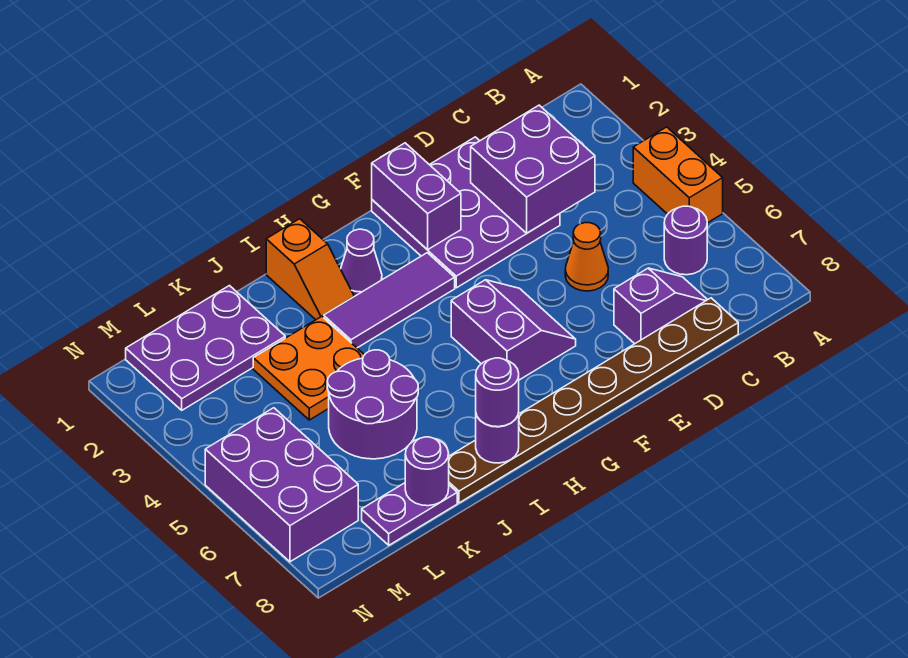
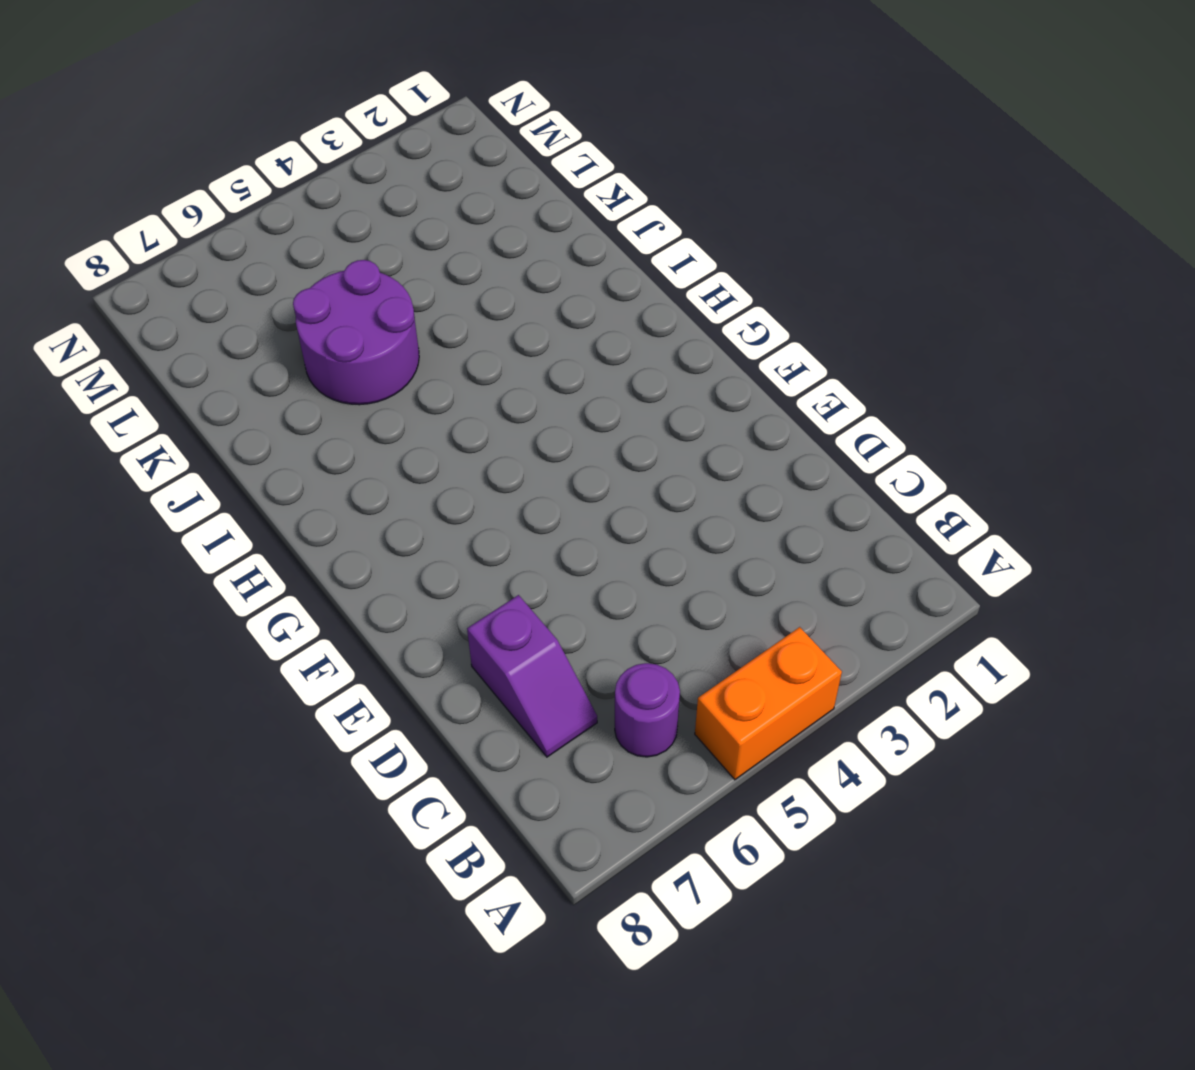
none -> brown 1x8 plate [449,298,738,503]
none -> purple 3x3 plate [372,137,560,288]
none -> orange 1x1 cone [565,223,608,291]

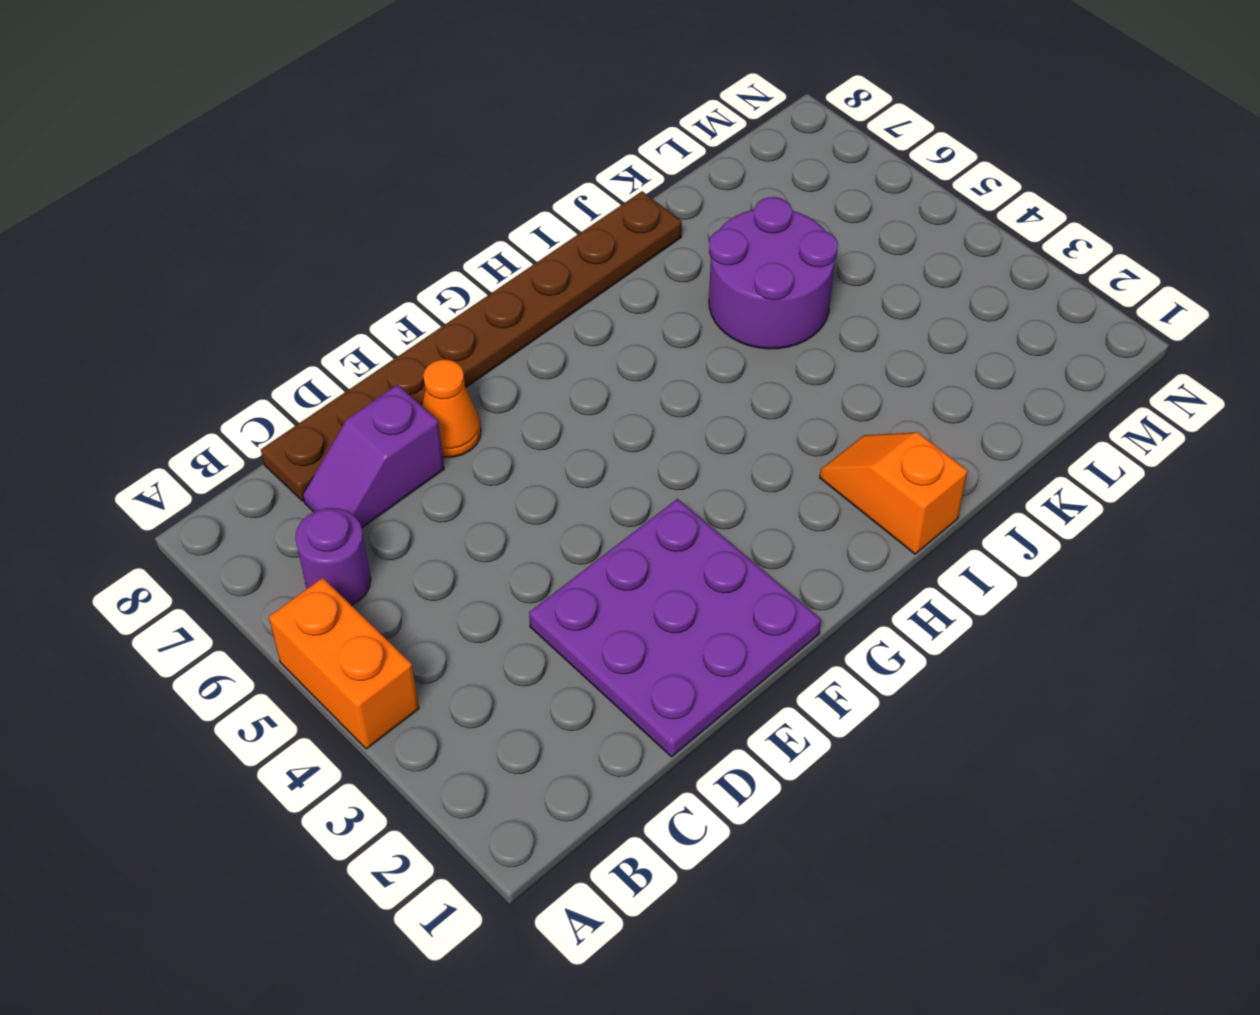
orange 1x1 cone [422,360,481,457] -> orange 1x1 cone moved to [565,223,608,291]
none -> purple 2x2 slope [451,280,576,380]
none -> purple 1x3 tile [324,253,455,348]
none -> purple 1x1 cone [341,229,382,296]

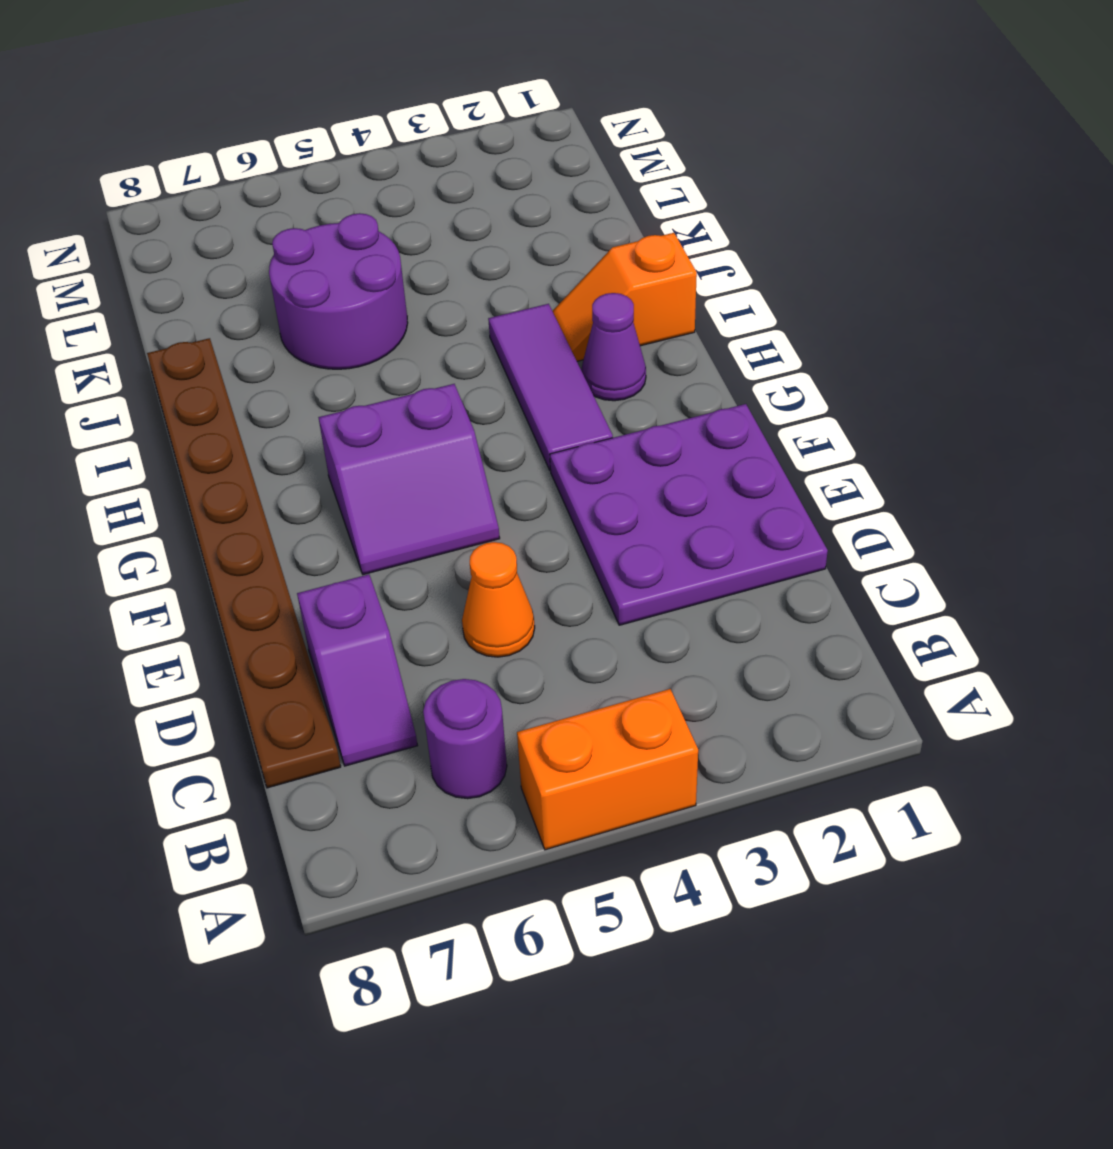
none -> orange 2x2 plate [253,316,364,420]
none -> purple 2x3 plate [126,286,285,410]
none -> purple 1x2 plate [362,483,457,545]

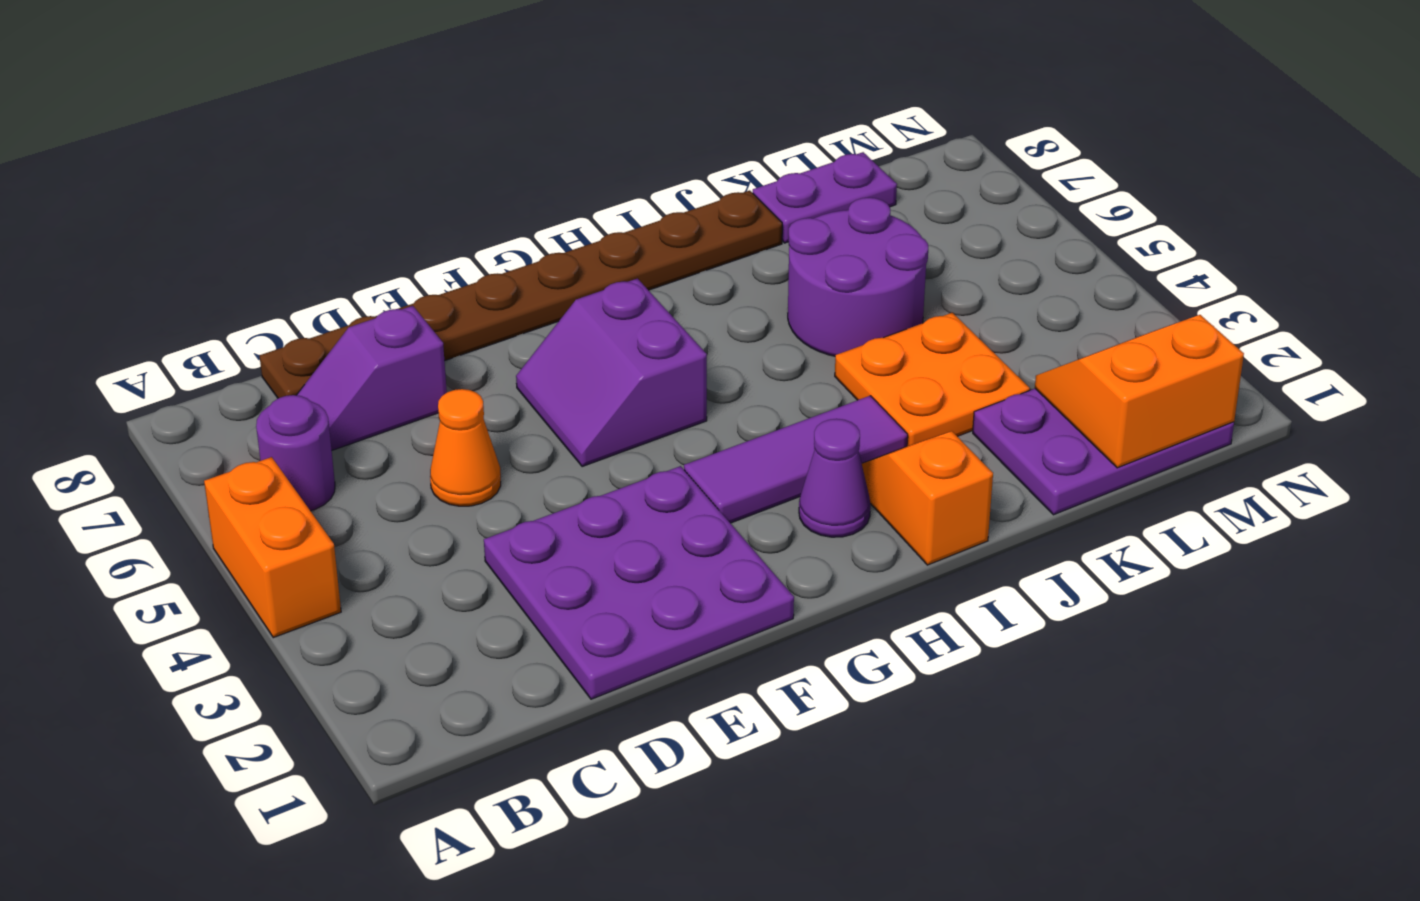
orange 2x2 slope [1035,315,1244,468] -> none
none -> purple 2x3 brick [205,408,358,562]
none -> purple 2x2 brick [471,105,595,233]
none -> purple 1x2 brick [372,143,461,249]

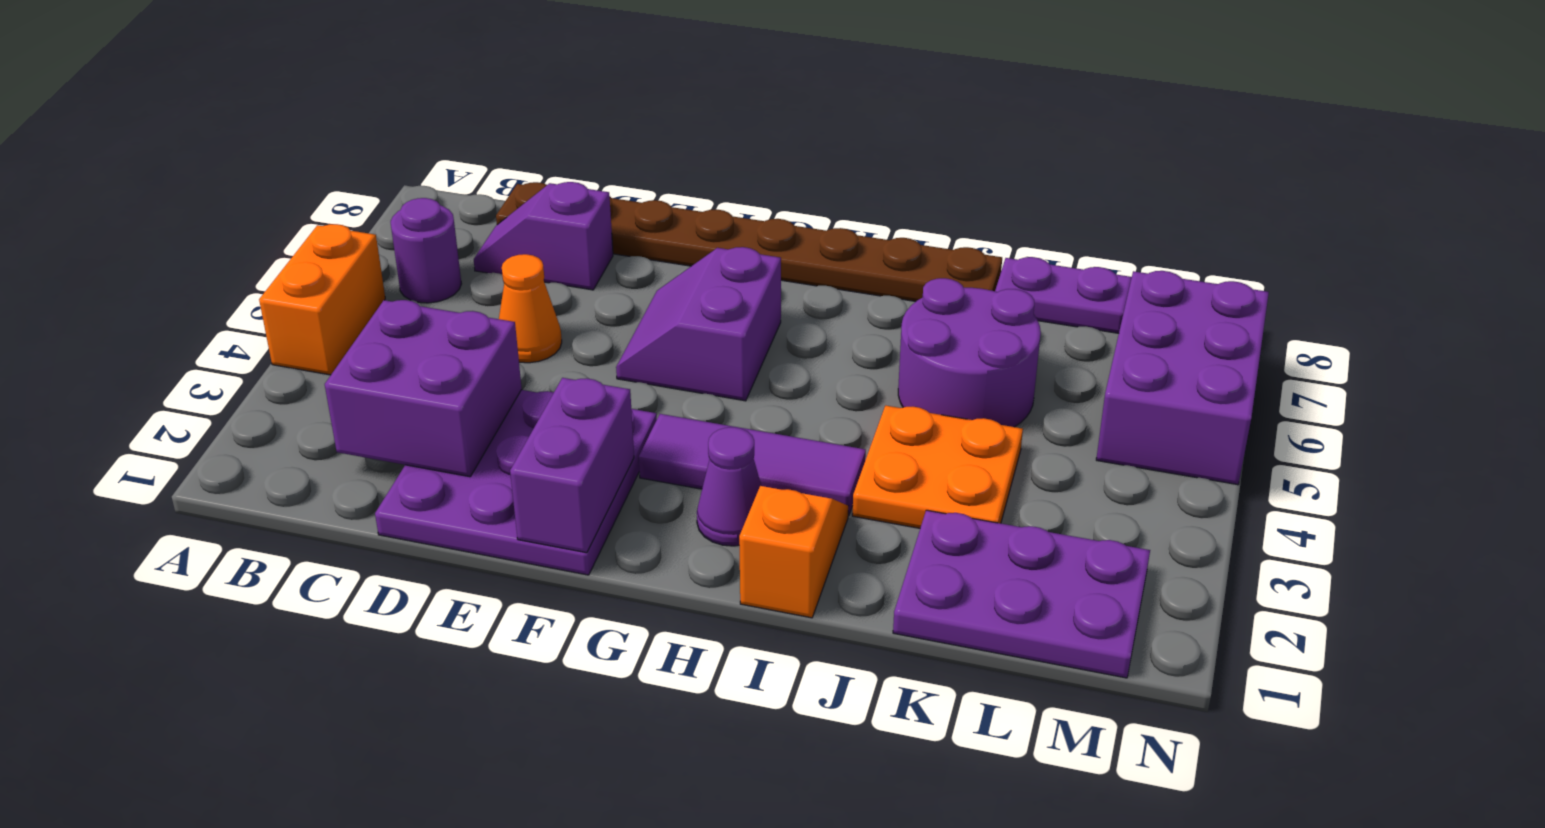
none -> purple 1x1 round brick [476,413,519,463]
none -> purple 1x1 round brick [405,437,449,506]
none -> purple 1x1 round brick [476,358,519,427]

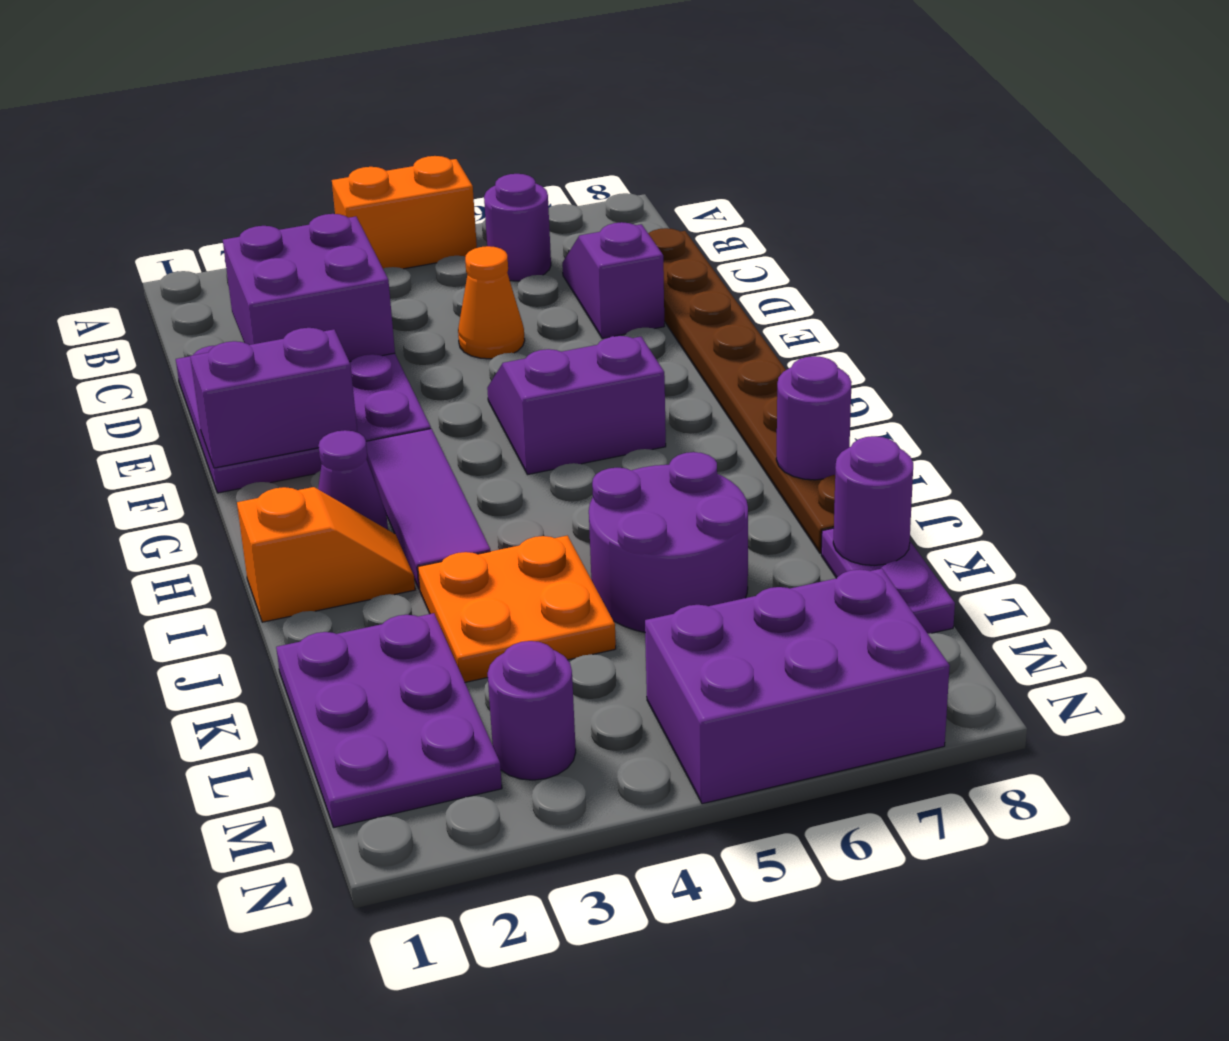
purple 1x1 round brick [488,641,576,780] -> purple 1x1 round brick moved to [476,358,519,427]

